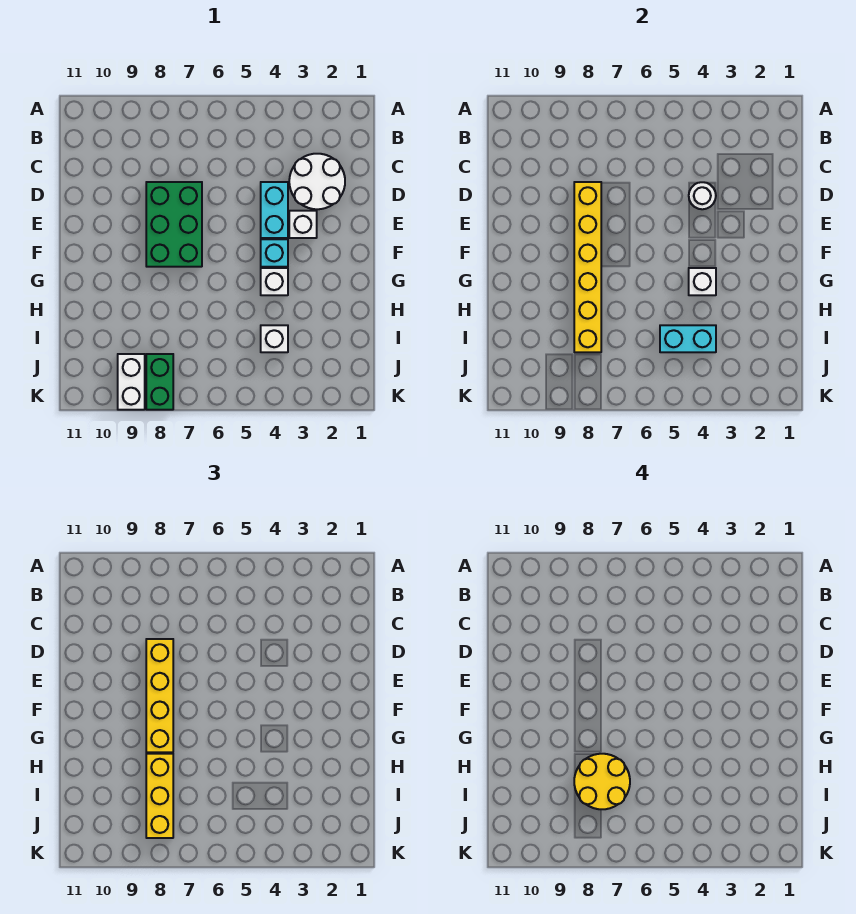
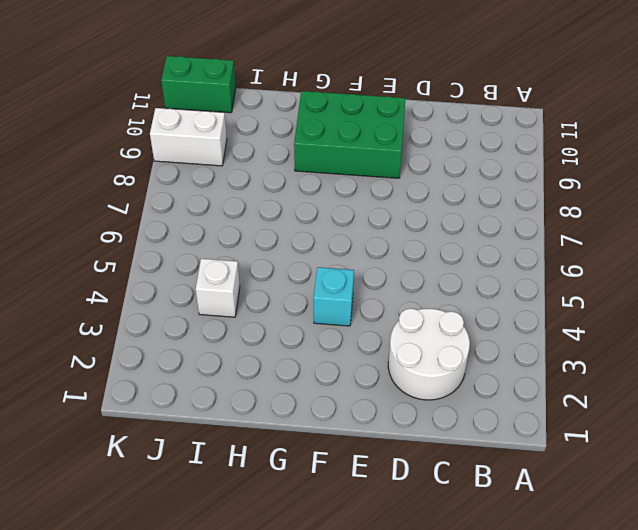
green 2x3 brick [294,91,405,178] -> green 2x3 brick moved to [146,182,202,267]
green 1x2 brick [161,56,236,113] -> green 1x2 brick moved to [146,354,173,410]
none -> cyan 1x2 brick [261,182,288,238]
none -> white 1x1 brick [289,211,317,238]
none -> white 1x1 brick [261,268,288,295]

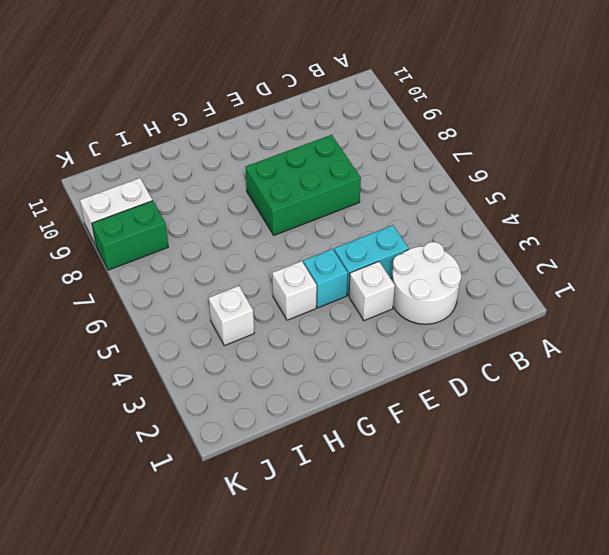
none -> white 1x1 round brick [689,182,716,209]
none -> yellow 1x6 brick [574,182,601,352]
none -> white 1x1 brick [689,268,716,295]

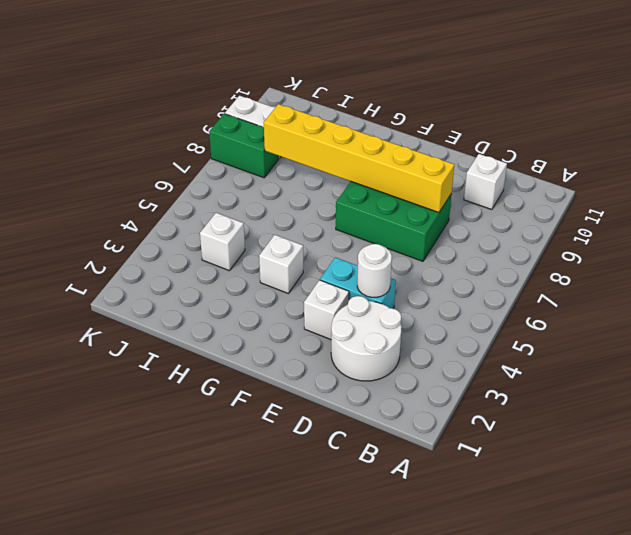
white 1x1 brick [464,154,507,210] -> white 1x1 brick moved to [689,268,716,295]
none -> cyan 1x1 brick [261,239,288,267]
none -> cyan 1x2 brick [660,325,716,352]
none -> yellow 1x4 brick [146,639,173,752]

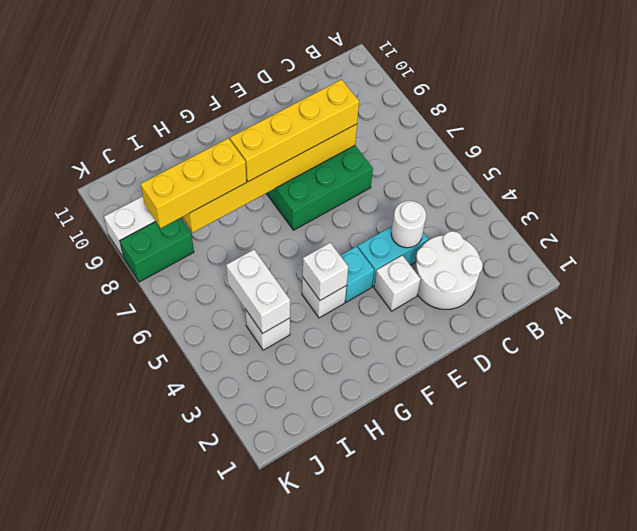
white 1x2 brick [226,250,290,333] -> cyan 1x2 brick [660,325,716,352]
none -> yellow 2x2 round brick [574,754,630,809]

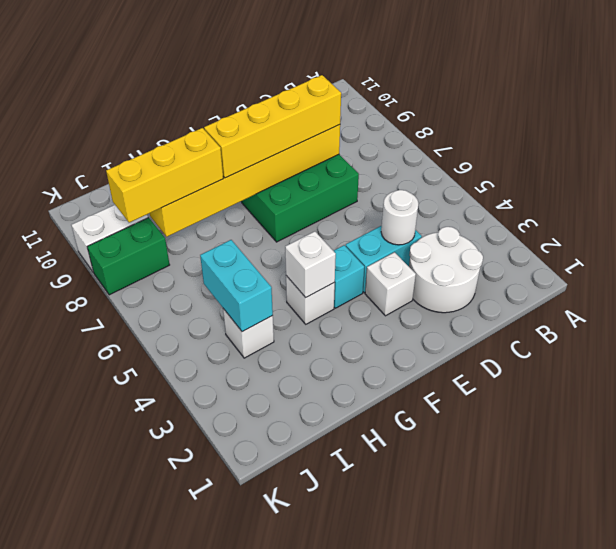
none -> yellow 2x2 round brick [574,754,630,809]

